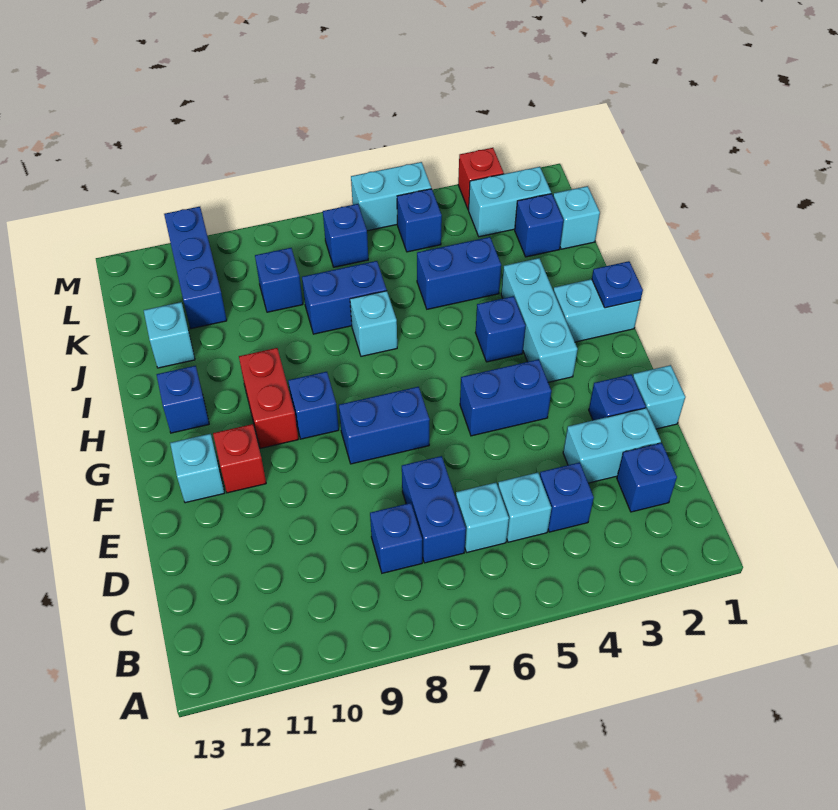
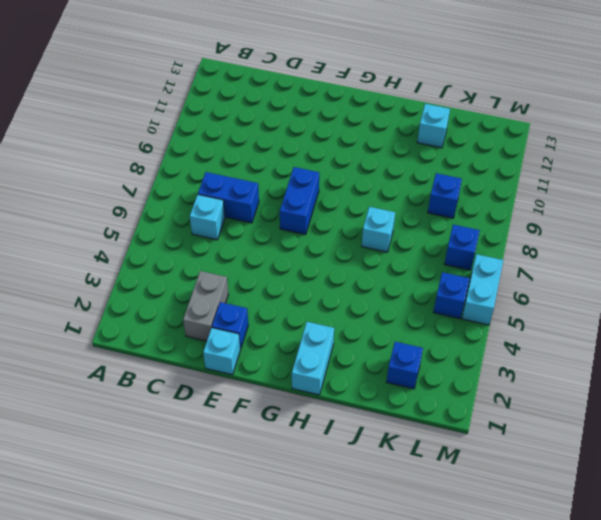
grey 1x2 brick [183,271,228,341] -> cyan 1x2 brick [563,408,661,483]
none -> blue 1x1 brick [617,443,677,512]
none -> blue 1x1 brick [540,462,594,532]
none -> cyan 1x1 brick [498,472,551,542]
none -> blue 1x1 brick [370,503,422,573]

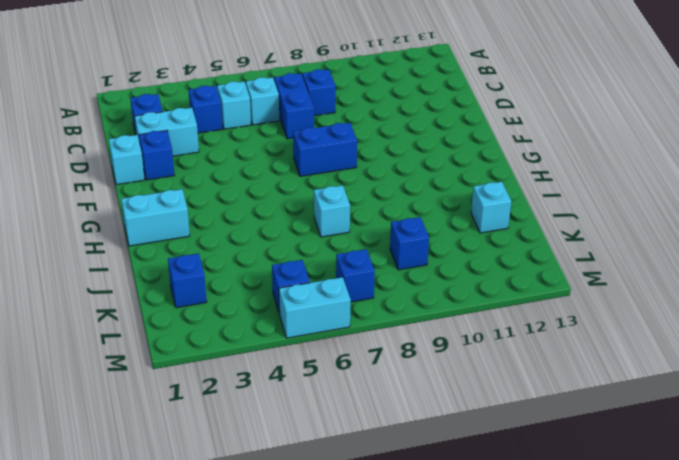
none -> blue 1x2 brick [460,359,551,436]
none -> red 1x1 brick [213,424,266,493]
none -> cyan 1x1 brick [170,434,225,503]
none -> cyan 1x3 brick [501,258,578,382]

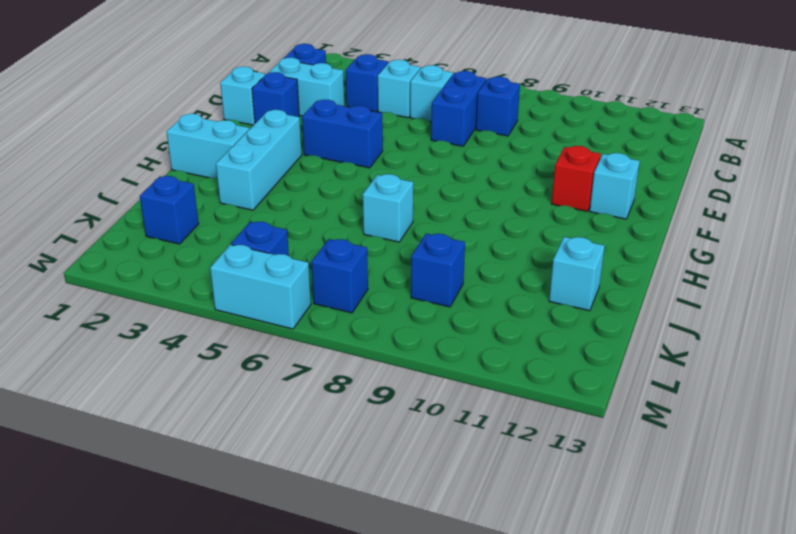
none -> blue 1x2 brick [339,387,430,464]
none -> blue 1x1 brick [288,372,339,439]
none -> red 1x2 brick [239,348,298,448]
none -> blue 1x1 brick [475,296,525,362]

